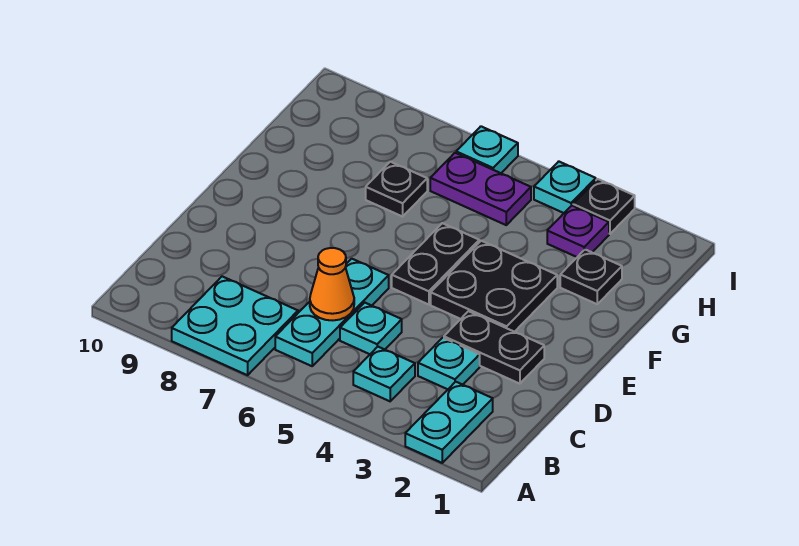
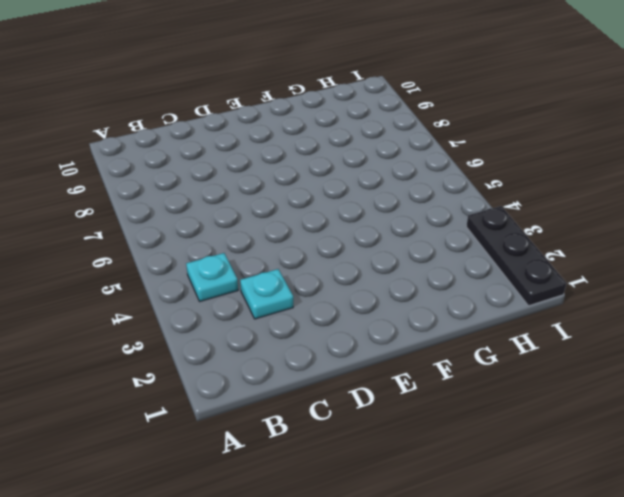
black 1x3 plate [466,206,566,306] -> black 1x1 plate [573,179,635,234]
none -> cyan 1x2 plate [405,382,493,463]
none -> cyan 2x2 plate [172,276,298,375]
none -> cyan 1x3 plate [275,259,389,366]

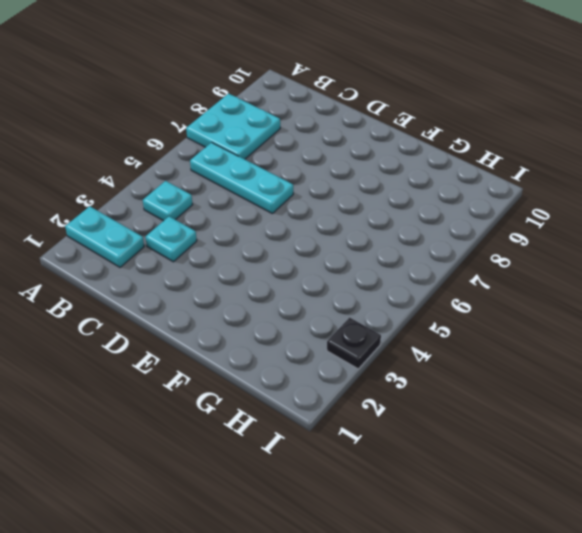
none -> cyan 1x1 plate [340,303,402,354]
none -> black 1x2 plate [444,311,544,384]
none -> black 2x2 plate [431,241,557,332]

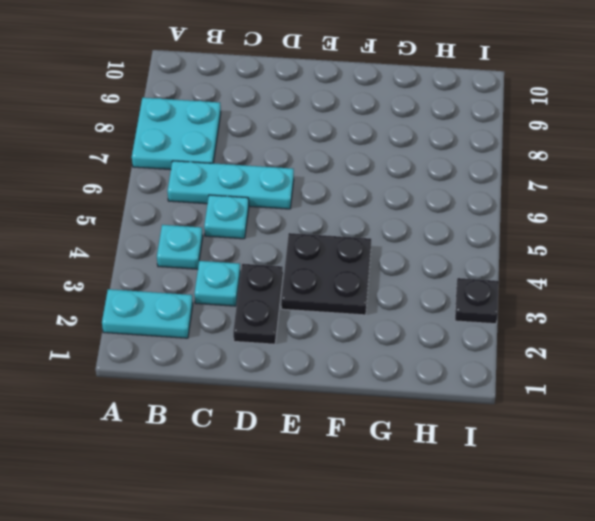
none -> black 1x2 plate [392,223,479,305]
none -> black 1x1 plate [560,250,622,304]
none -> black 1x1 plate [366,162,427,217]

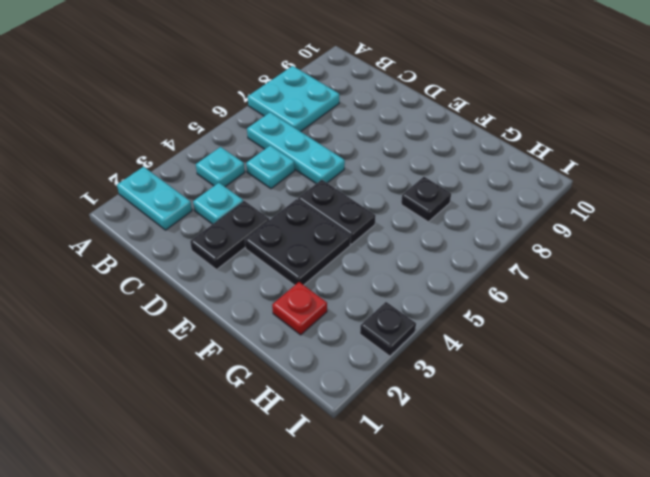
red 1x1 plate [272,282,327,335] -> black 1x1 plate [560,250,622,304]
none -> purple 1x1 plate [547,206,609,257]
none -> purple 1x2 plate [430,153,531,225]
none -> cyan 1x1 plate [534,161,596,213]

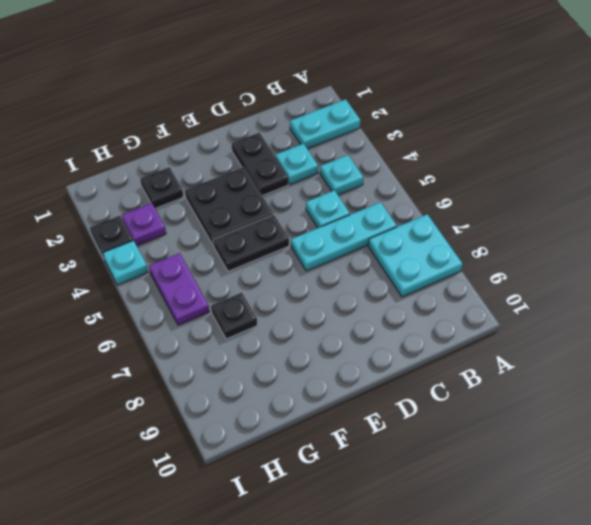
none -> cyan 1x1 plate [456,126,518,173]
none -> orange 1x1 cone [310,248,354,320]

